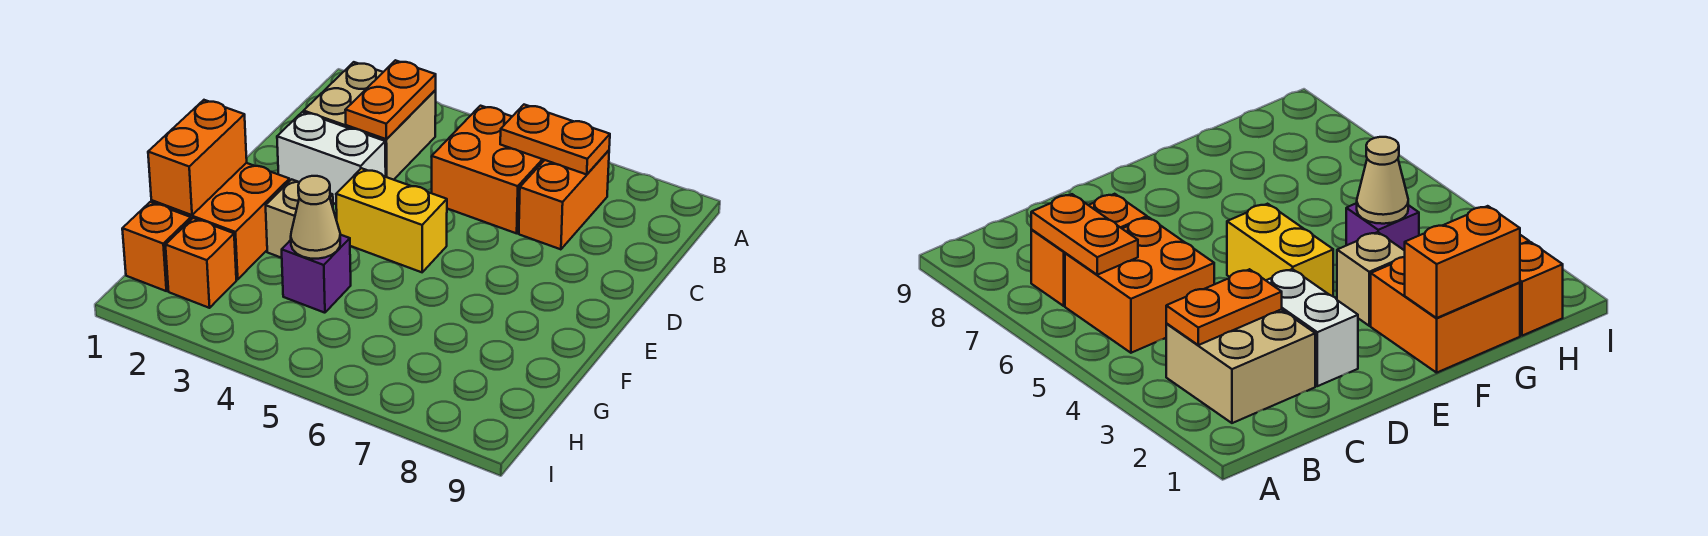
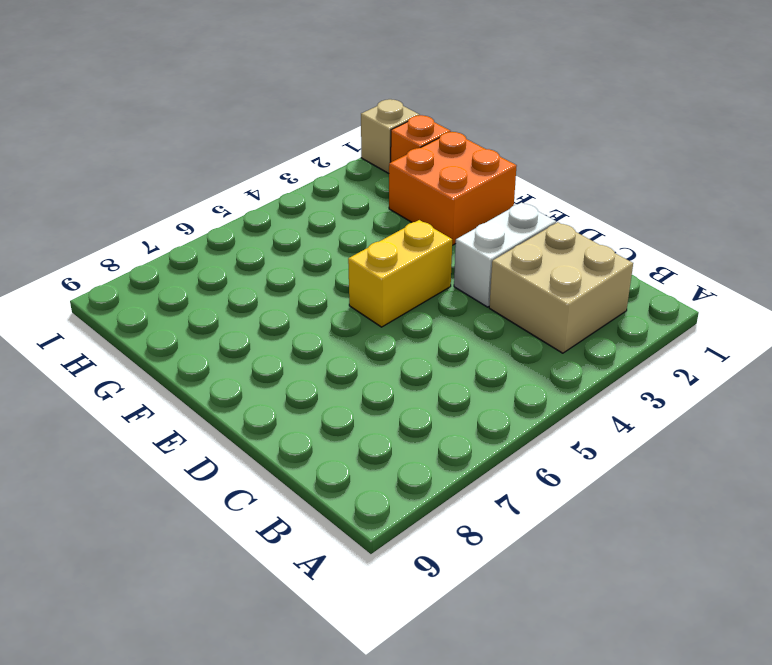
tan 1x1 brick [361,99,419,173] -> tan 1x1 brick moved to [266,179,333,258]
none -> orange 2x2 brick [432,106,544,233]
none -> orange 1x2 brick [519,150,609,249]
none -> purple 1x1 brick [282,235,351,313]

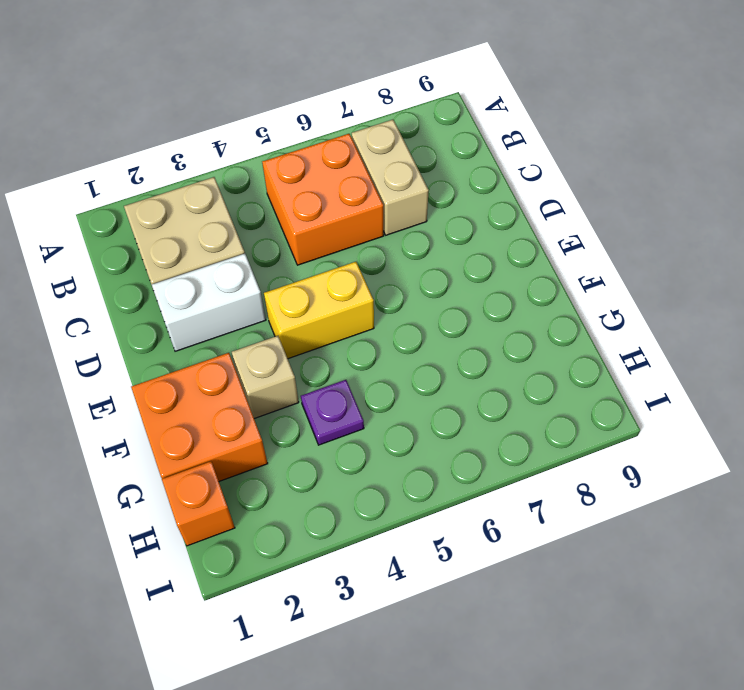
tan 1x2 brick [352,120,429,235] -> orange 1x2 brick [519,150,609,249]
purple 1x1 plate [301,380,364,445] -> purple 1x1 brick [282,235,351,313]
none -> orange 1x1 brick [165,218,236,308]
none -> orange 1x2 plate [345,60,436,139]
none -> orange 1x2 plate [500,105,610,174]

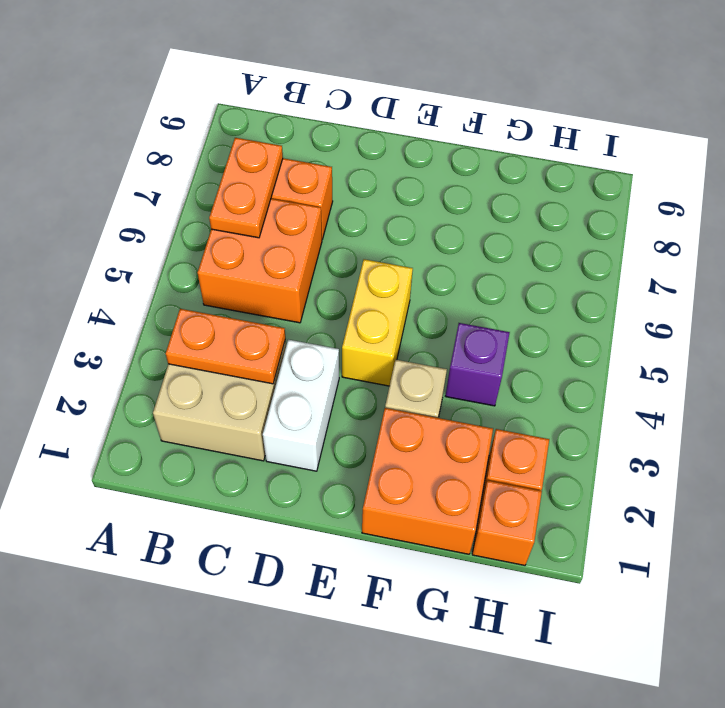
none -> orange 1x2 brick [148,100,247,215]
none -> tan 1x1 cone [291,176,340,259]

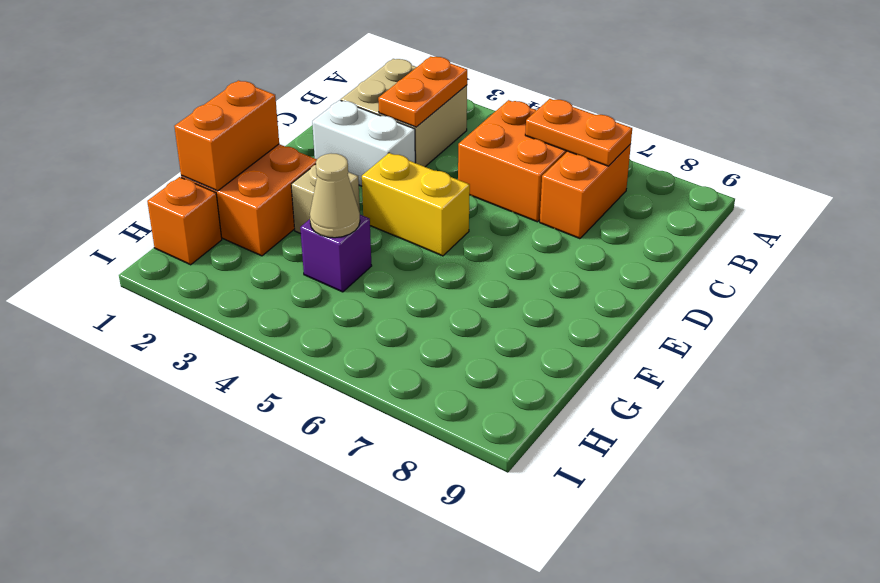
none -> orange 1x1 brick [165,218,236,308]

